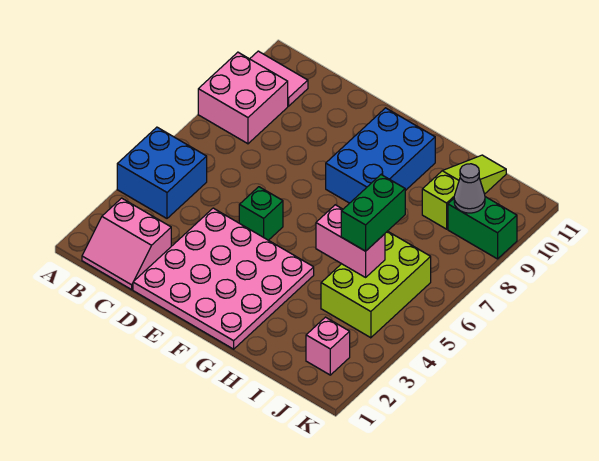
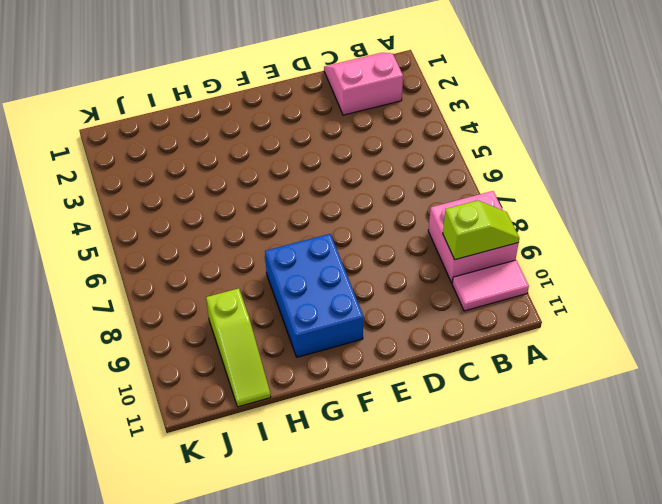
lime 1x2 slope [443,200,519,260] -> none
none -> blue 2x2 brick [117,127,207,218]
none -> pink 4x4 plate [133,208,314,349]
none -> green 1x1 brick [239,187,283,240]

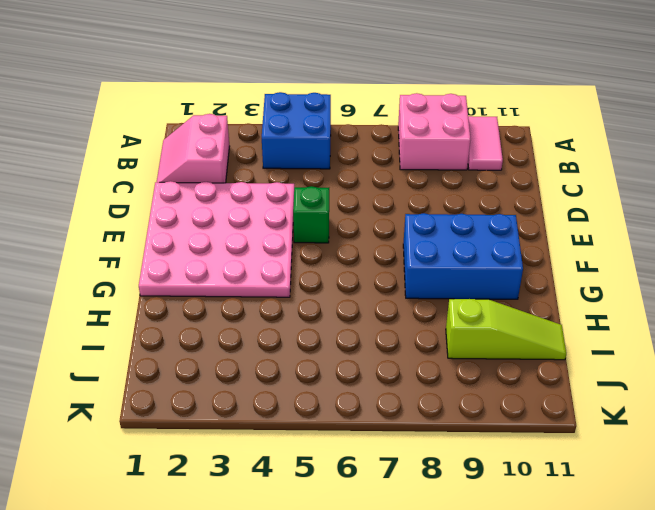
none -> lime 2x3 brick [321,231,431,338]
none -> pink 1x1 brick [306,317,350,375]
none -> green 1x2 brick [448,197,517,259]

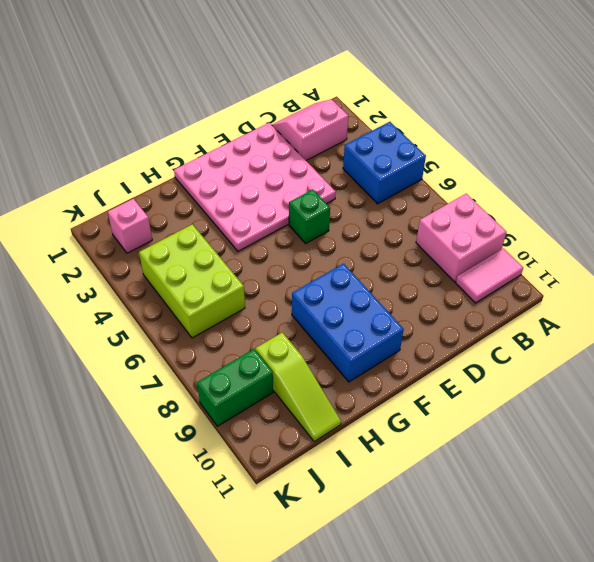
none -> pink 1x2 brick [316,205,385,277]
none -> grey 1x1 cone [454,164,485,213]
none -> green 1x2 brick [341,175,405,251]

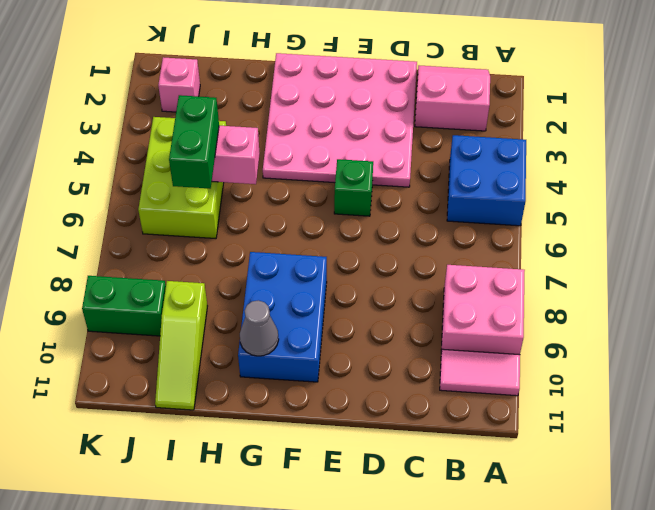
grey 1x1 cone [240,300,279,356] -> grey 1x1 cone moved to [454,164,485,213]

